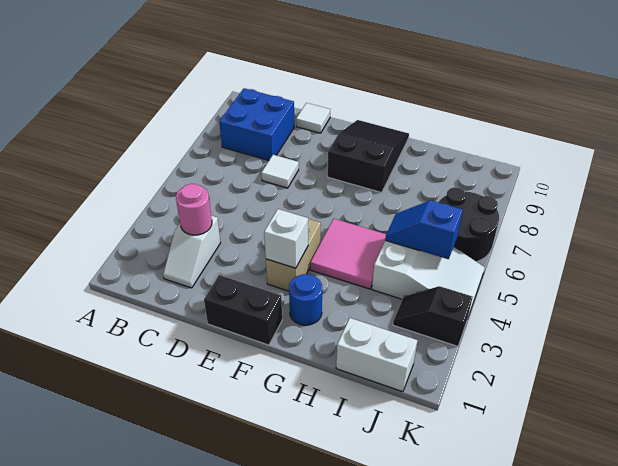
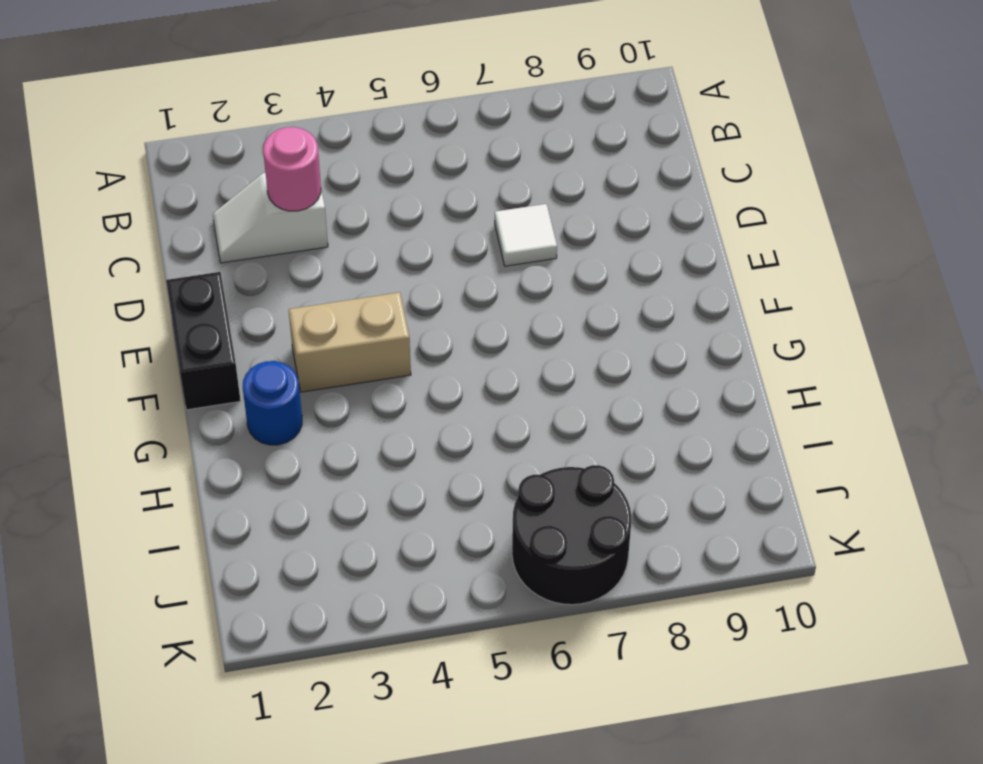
none -> blue 2x2 brick [219,88,294,160]
none -> white 1x1 tile [296,103,330,133]
none -> black 2x3 slope [328,120,409,193]

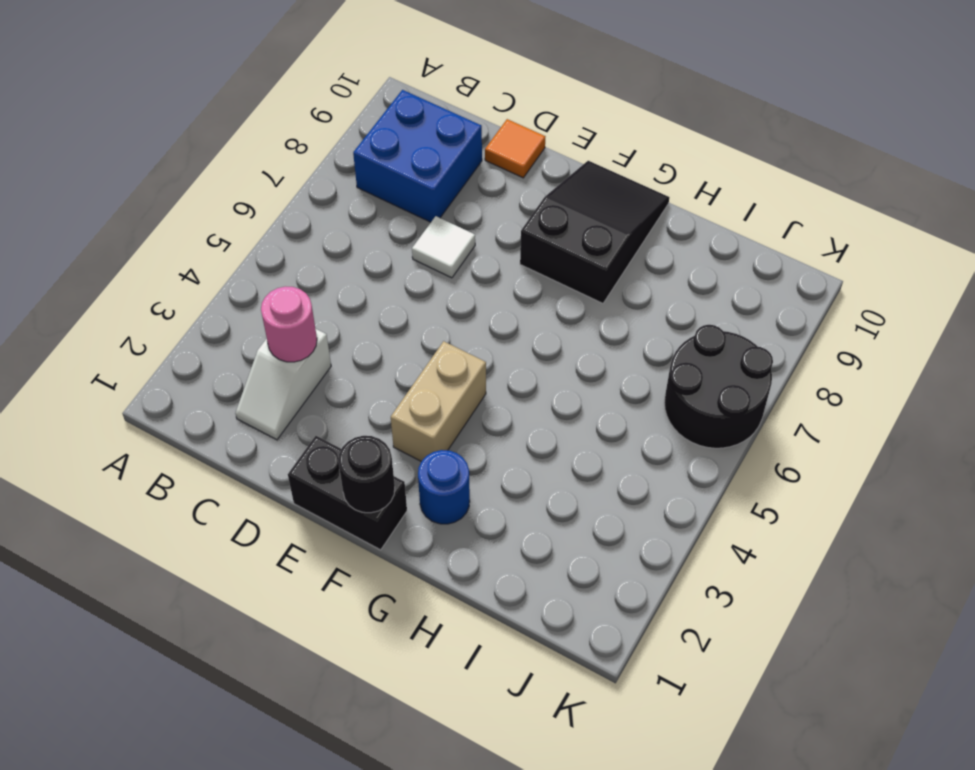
orange 1x1 tile [485,119,545,178] -> white 1x1 tile [296,103,330,133]
black 1x1 round brick [338,436,395,513] -> none
none -> pink 2x2 tile [310,219,386,289]
none -> white 1x2 brick [336,318,418,392]
none -> white 2x3 slope [372,240,485,316]

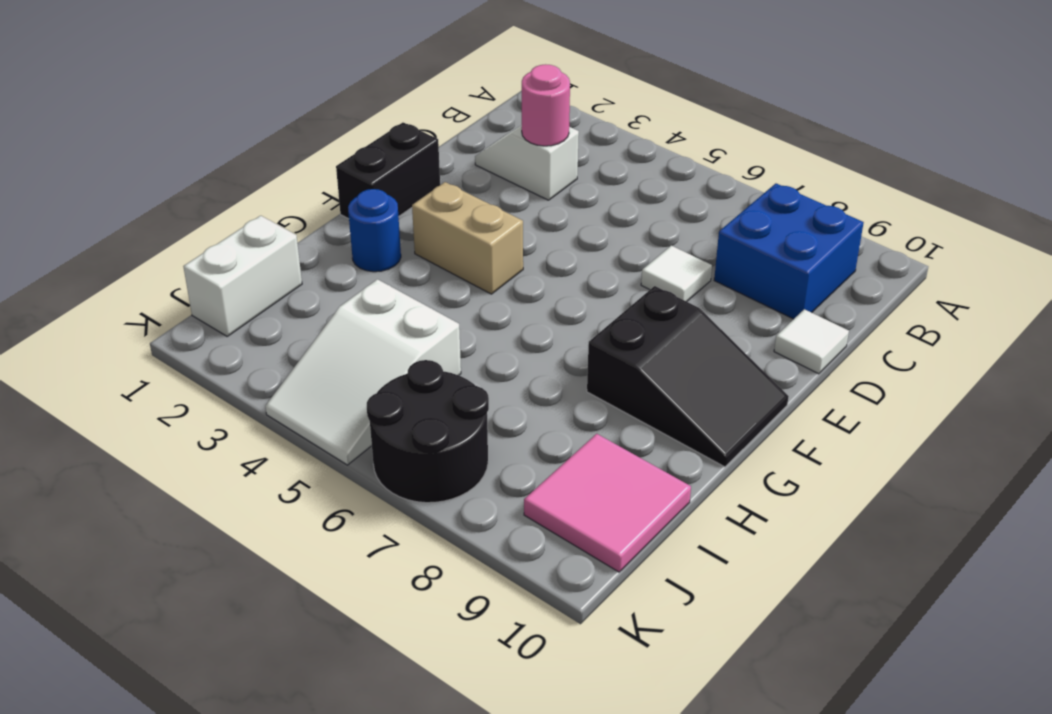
pink 2x2 tile [524,434,691,572] -> pink 2x2 tile moved to [310,219,386,289]
none -> black 1x2 slope [393,286,473,346]
none -> white 1x1 brick [264,209,308,268]
none -> blue 1x2 slope [385,200,463,259]

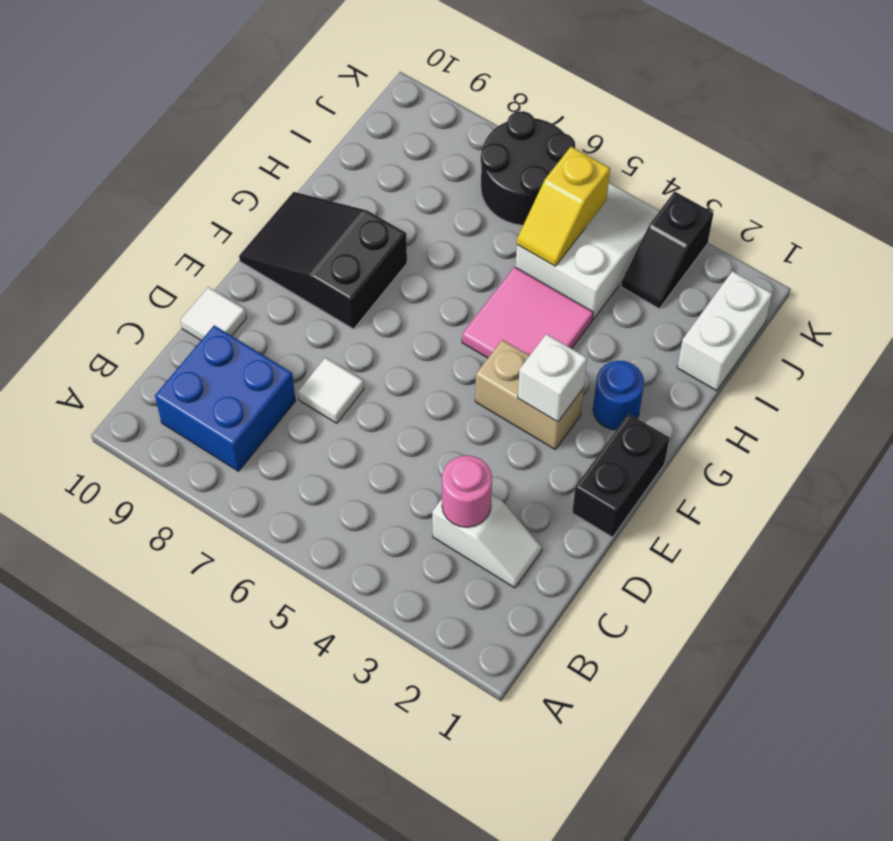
yellow 1x2 slope [517,147,610,266] -> blue 1x2 slope [385,200,463,259]

